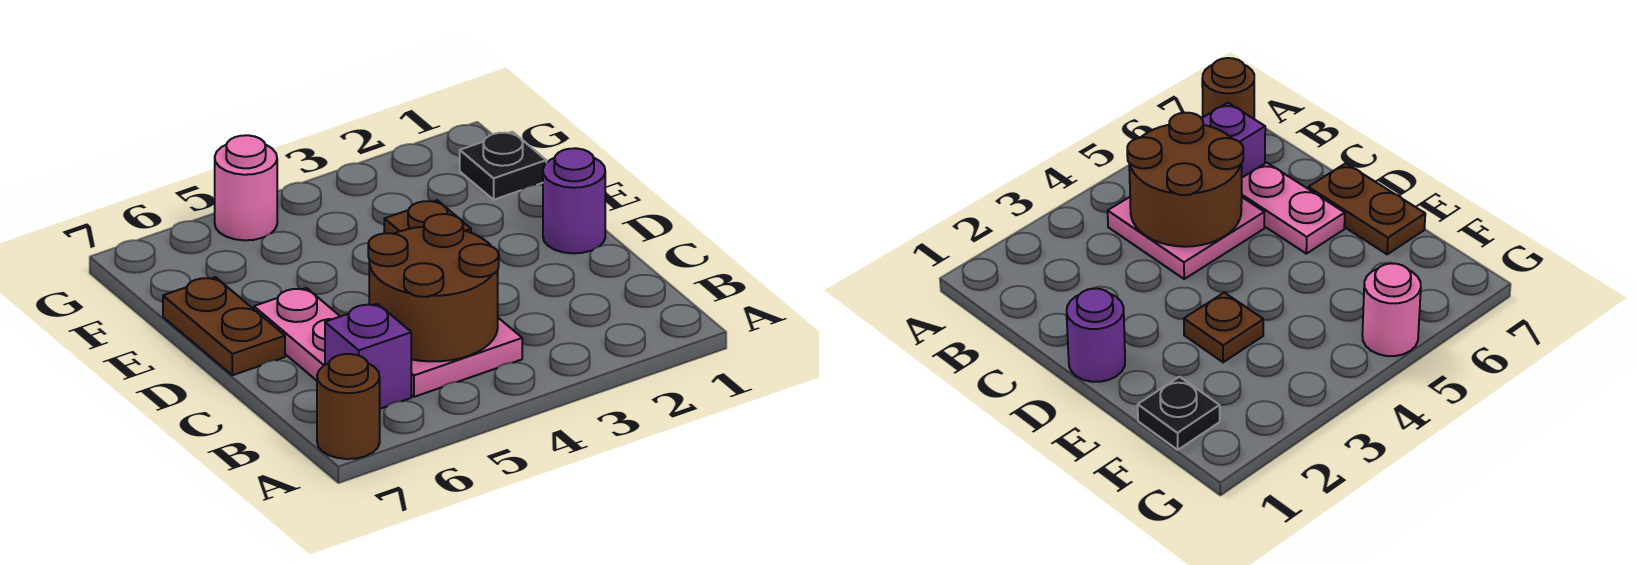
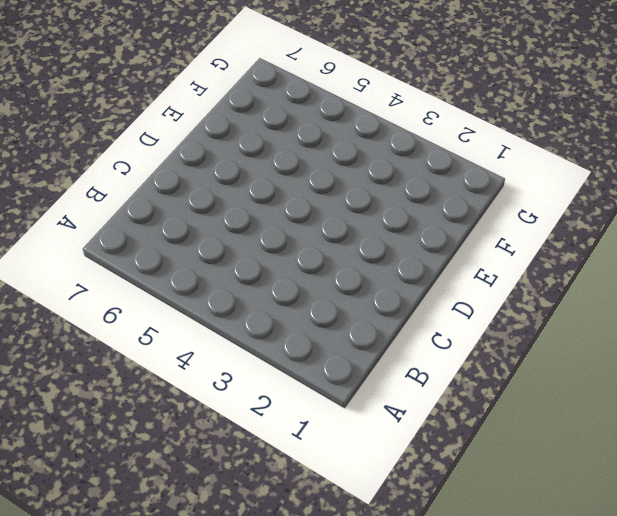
none -> brown 1x1 round brick [317,354,380,459]
none -> pink 2x2 plate [411,318,522,397]

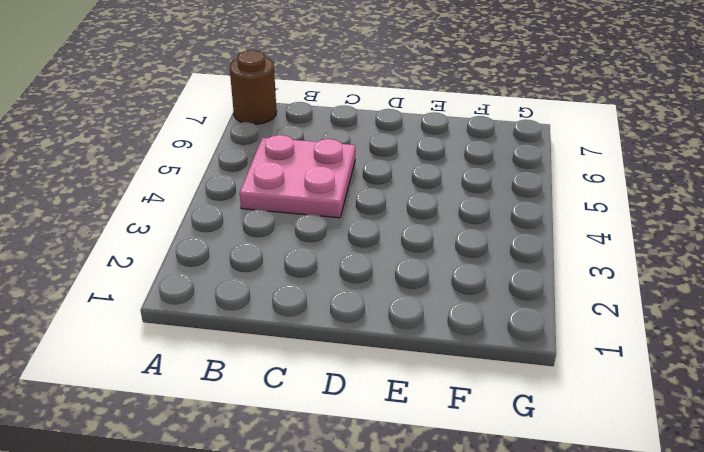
none -> purple 1x1 brick [325,304,411,409]
none -> pink 1x2 plate [254,288,340,381]

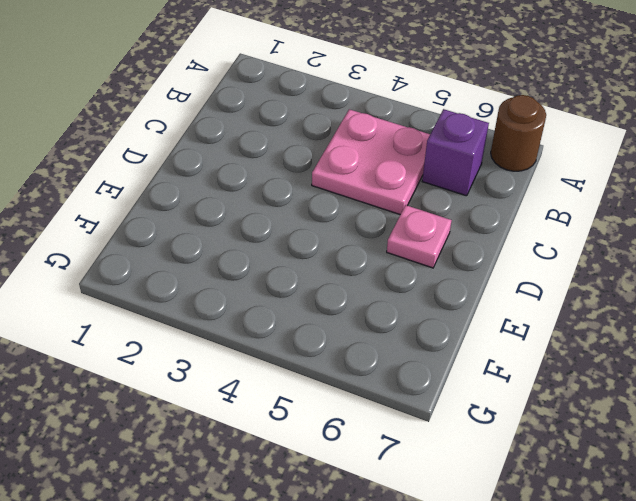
pink 1x1 plate [387,205,452,268] -> pink 1x2 plate [254,288,340,381]
none -> purple 1x1 round brick [543,148,605,253]
none -> brown 1x2 plate [163,277,285,375]

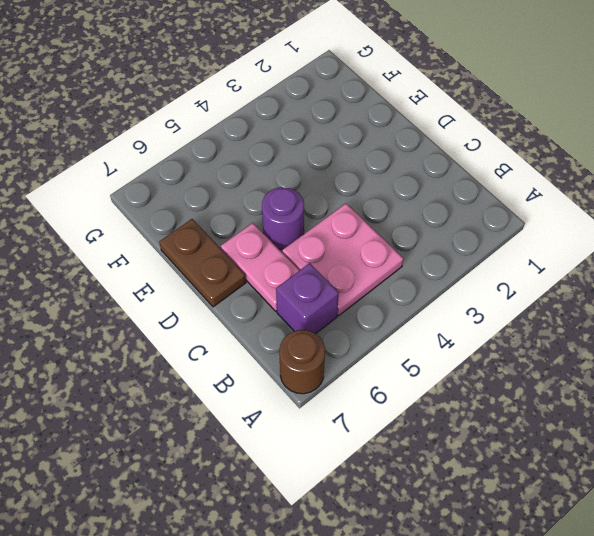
purple 1x1 round brick [262,187,304,250] -> purple 1x1 round brick moved to [543,148,605,253]
none -> brown 1x1 plate [384,200,471,234]
none -> black 1x1 plate [460,132,546,200]

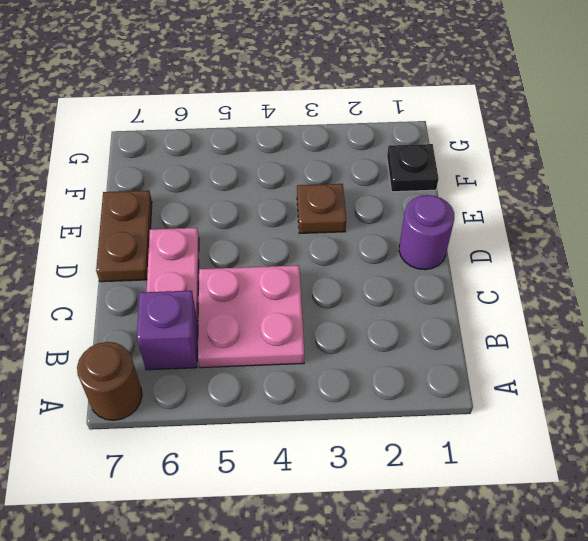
none -> pink 1x1 round brick [215,135,277,240]
none -> brown 2x2 round brick [368,214,499,361]

